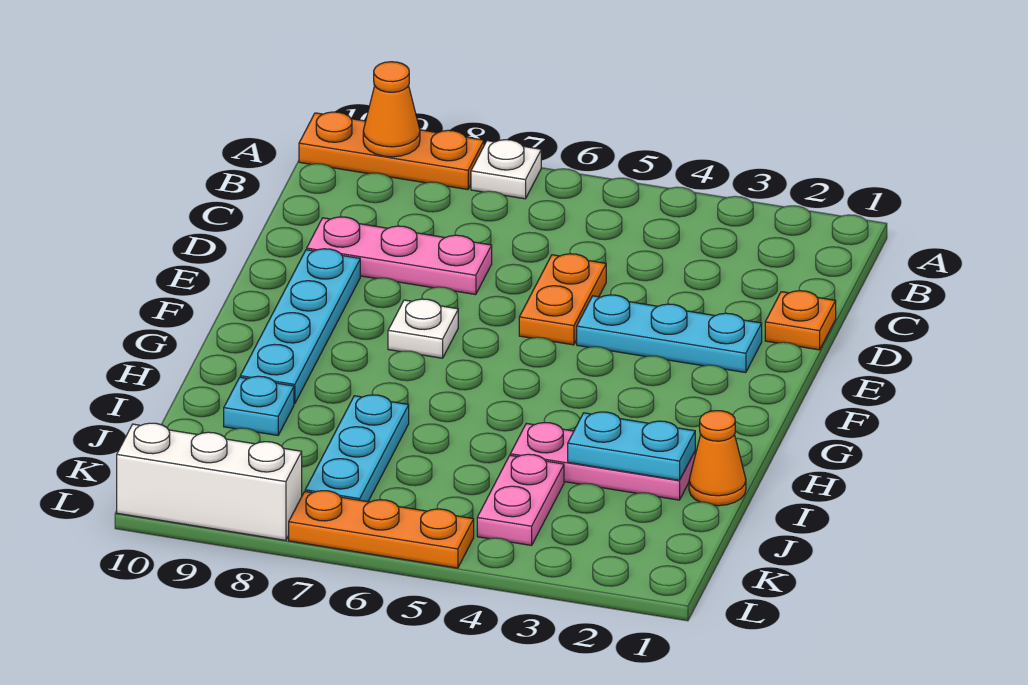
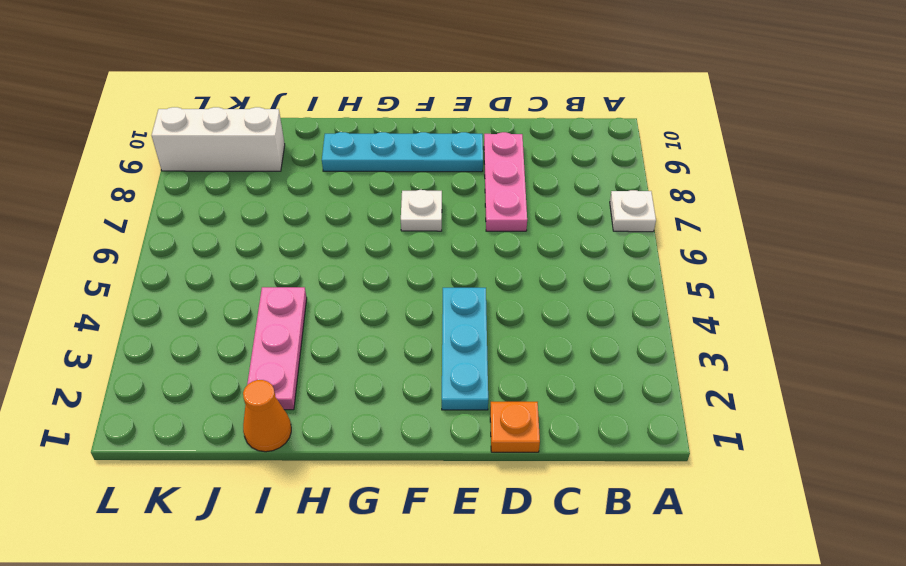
white 1x3 brick [152,107,285,171] -> white 1x3 brick turned to [117,423,302,540]
none -> orange 1x3 plate [299,112,484,190]
none -> orange 1x2 plate [519,254,606,345]
none -> cyan 1x3 plate [305,395,409,502]

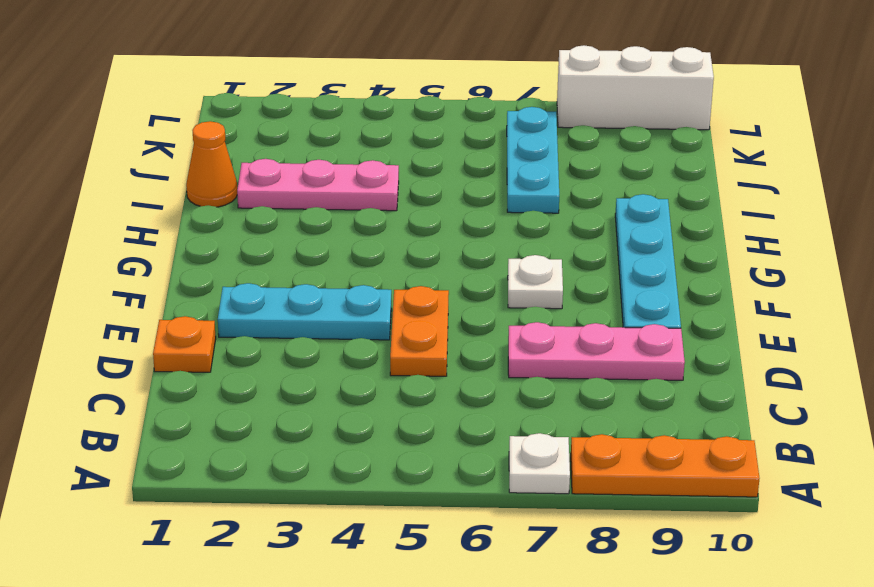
none -> cyan 1x1 plate [224,376,294,435]
none -> pink 1x2 plate [477,454,564,545]
none -> orange 1x3 plate [289,491,474,568]

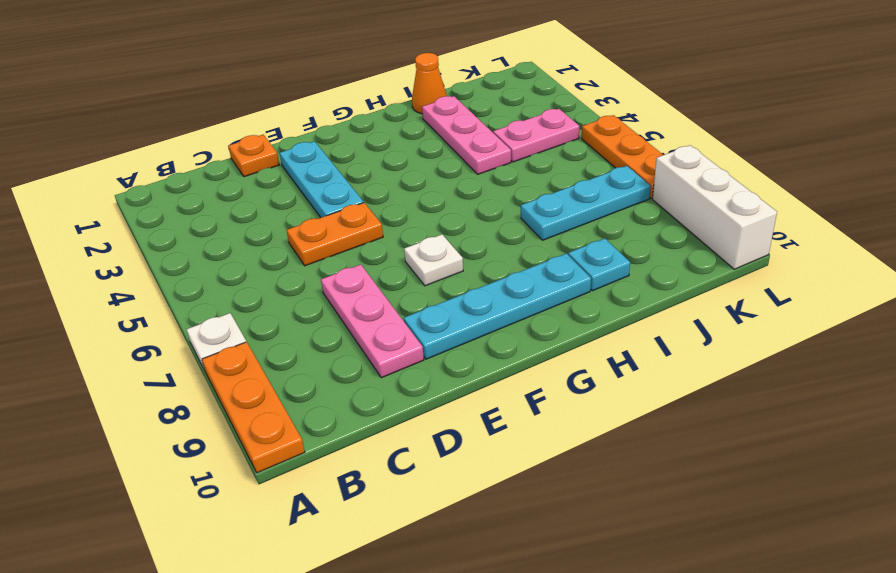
none -> orange 1x1 cone [363,62,420,157]
none -> cyan 1x2 plate [568,412,695,480]

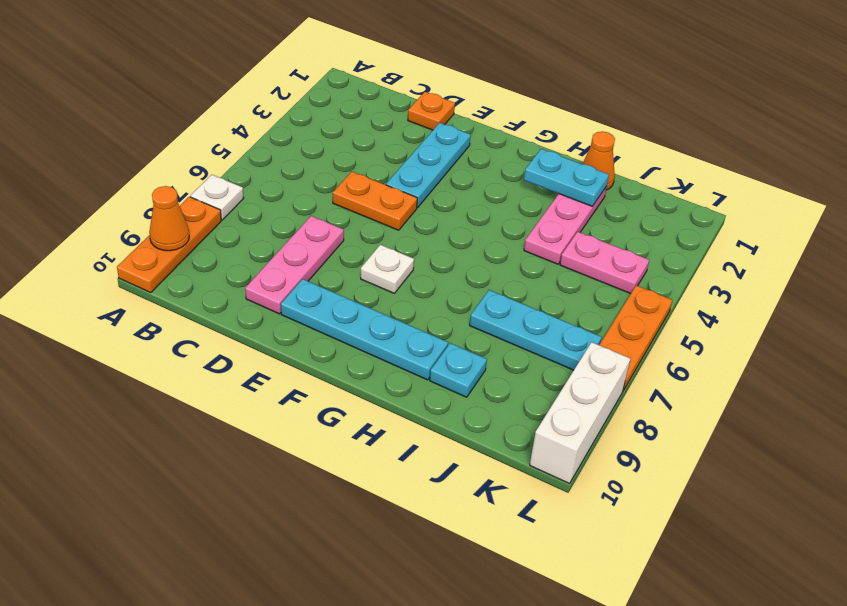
cyan 1x2 plate [524,149,609,206] -> cyan 1x2 plate turned to [568,412,695,480]

